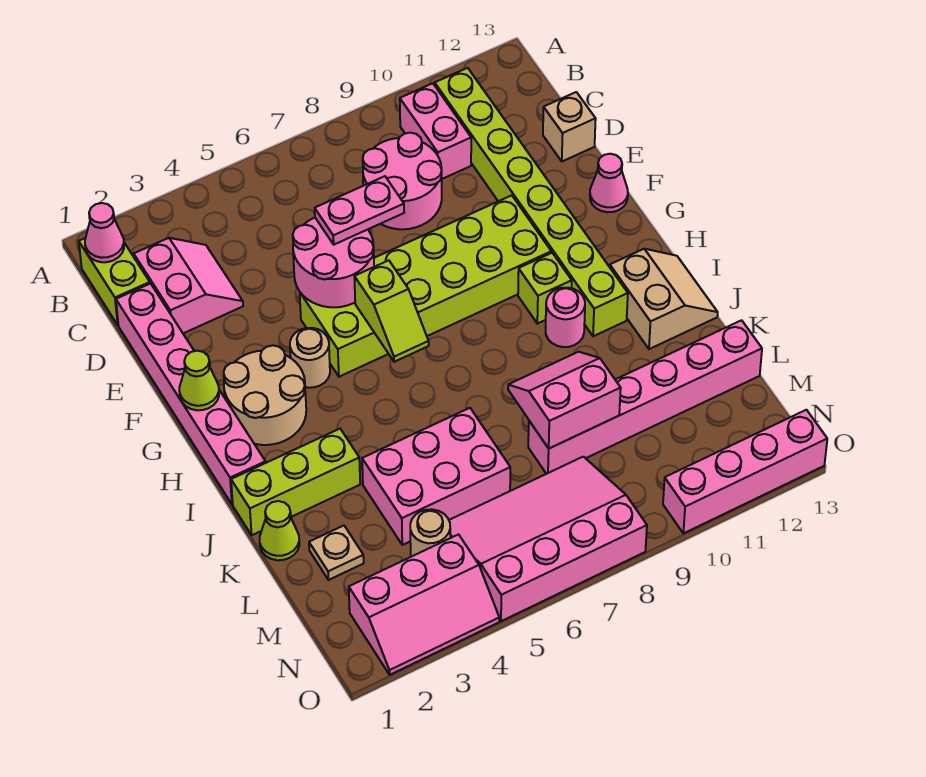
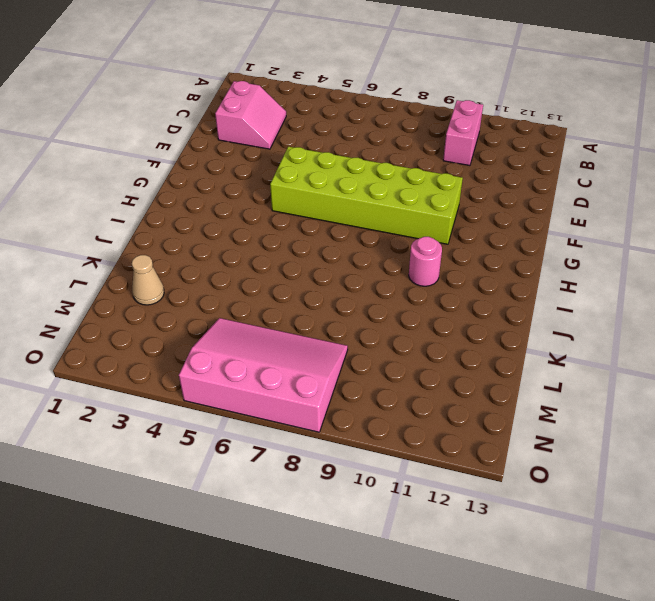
tan 1x1 cone [132,255,164,305] -> tan 1x1 plate [309,526,364,580]
none -> lime 1x2 brick [79,238,150,325]
none -> lime 1x8 brick [435,68,628,336]
none -> pink 2x2 round brick [363,133,442,229]

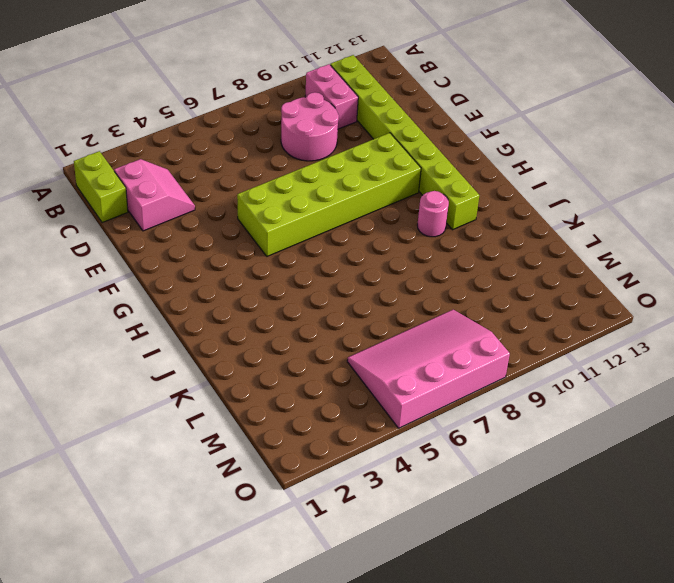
none -> pink 1x6 brick [116,284,266,505]
none -> tan 1x1 brick [543,92,596,161]
none -> pink 1x1 cone [590,154,628,212]

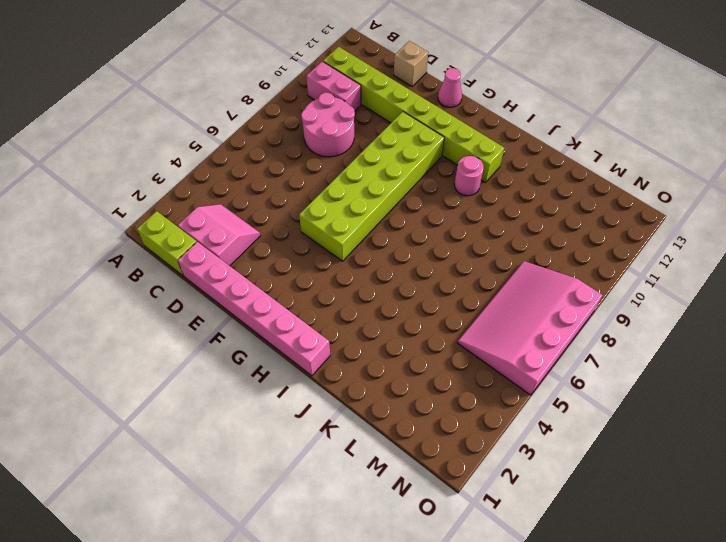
none -> tan 2x2 round brick [224,345,306,445]
none -> tan 1x1 round brick [290,328,330,388]
none -> lime 1x1 brick [518,253,572,324]

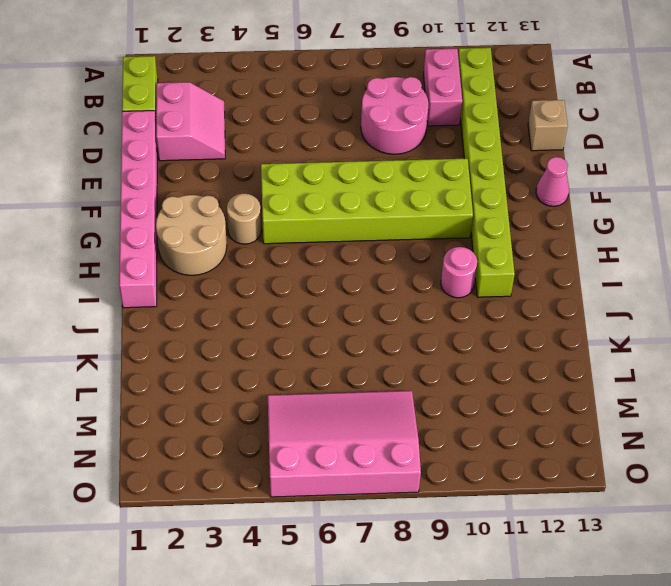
none -> lime 1x1 brick [518,253,572,324]
none -> tan 2x2 slope [610,249,718,349]
none -> lime 1x3 brick [231,429,360,535]

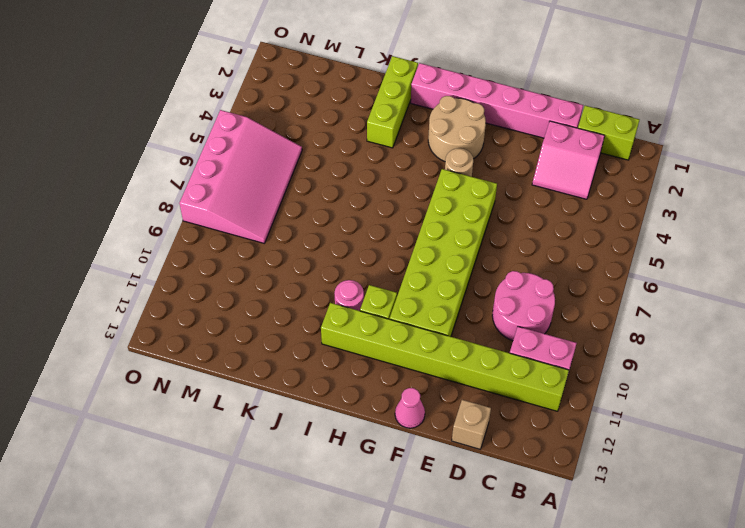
none -> tan 2x2 slope [610,249,718,349]
none -> lime 1x1 cone [260,501,299,560]
none -> pink 2x3 brick [362,408,510,545]

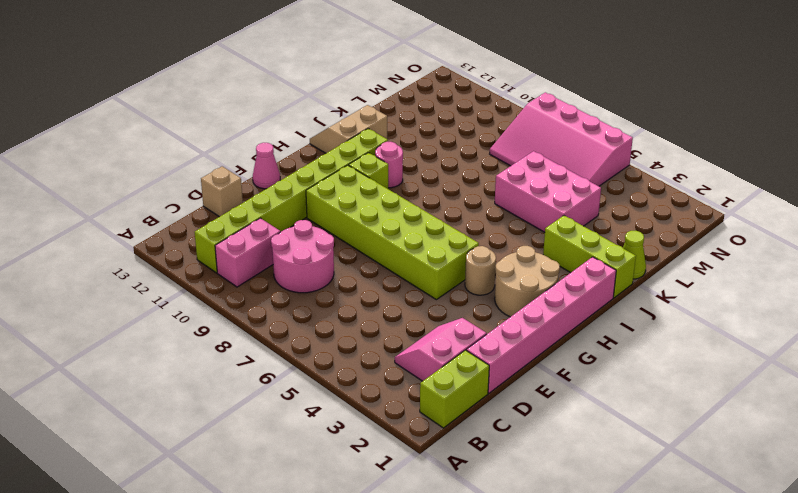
none -> tan 1x1 plate [309,526,364,580]
none -> pink 1x6 brick [528,320,762,474]
none -> tan 1x1 round brick [410,509,450,557]

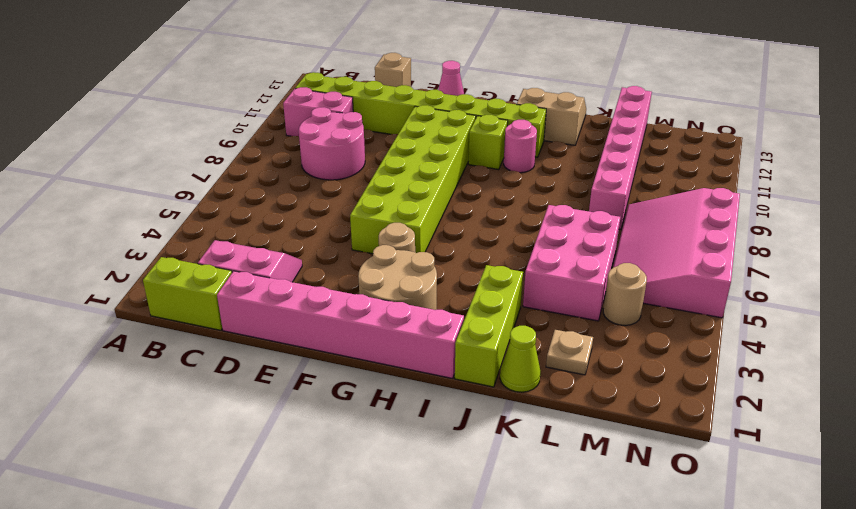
none -> pink 2x3 slope [349,535,499,675]
none -> pink 1x4 brick [663,410,827,533]
none -> pink 1x1 cone [85,203,124,262]

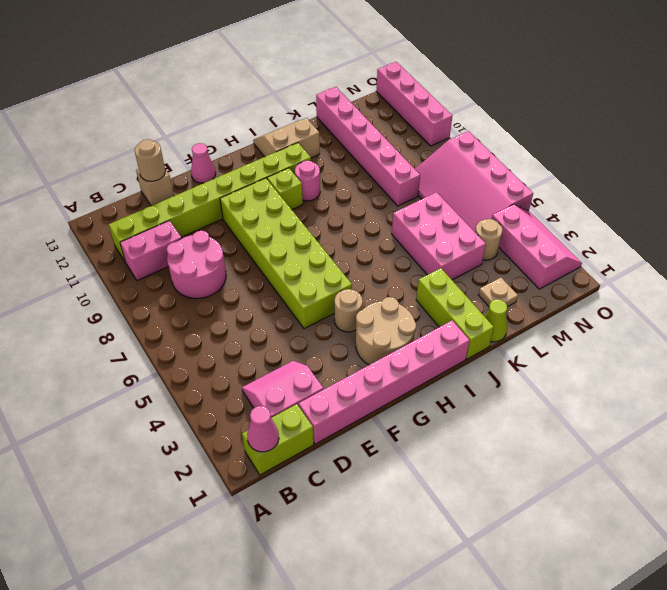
tan 1x1 round brick [135,139,165,181] -> none
none -> pink 2x2 round brick [293,218,374,307]
none -> lime 1x1 cone [179,351,219,410]
none -> lime 1x2 slope [354,260,429,362]

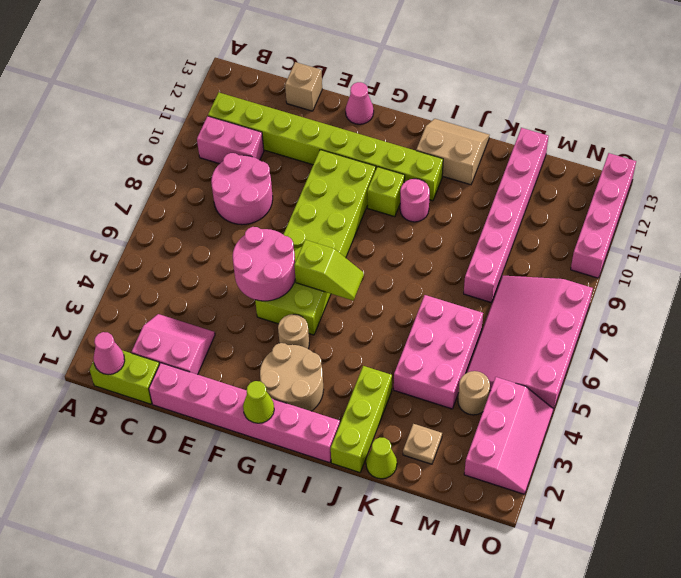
none -> pink 2x2 slope [508,352,621,448]
none -> pink 1x2 plate [315,176,404,245]

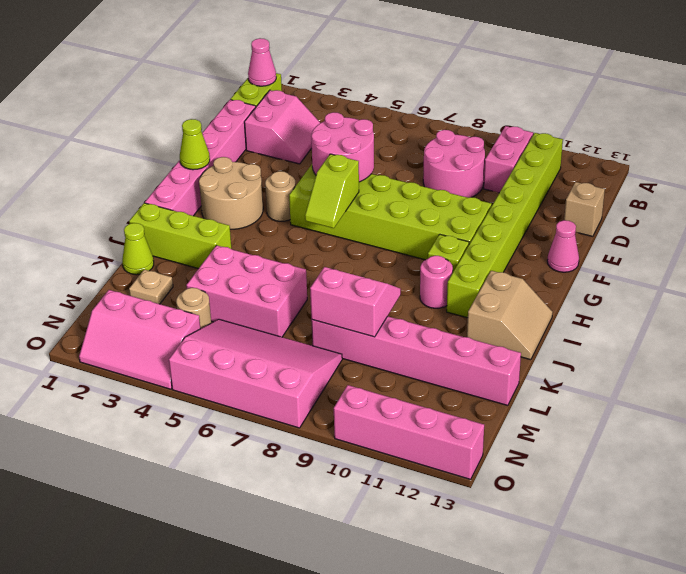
none -> pink 1x2 plate [315,176,404,245]

